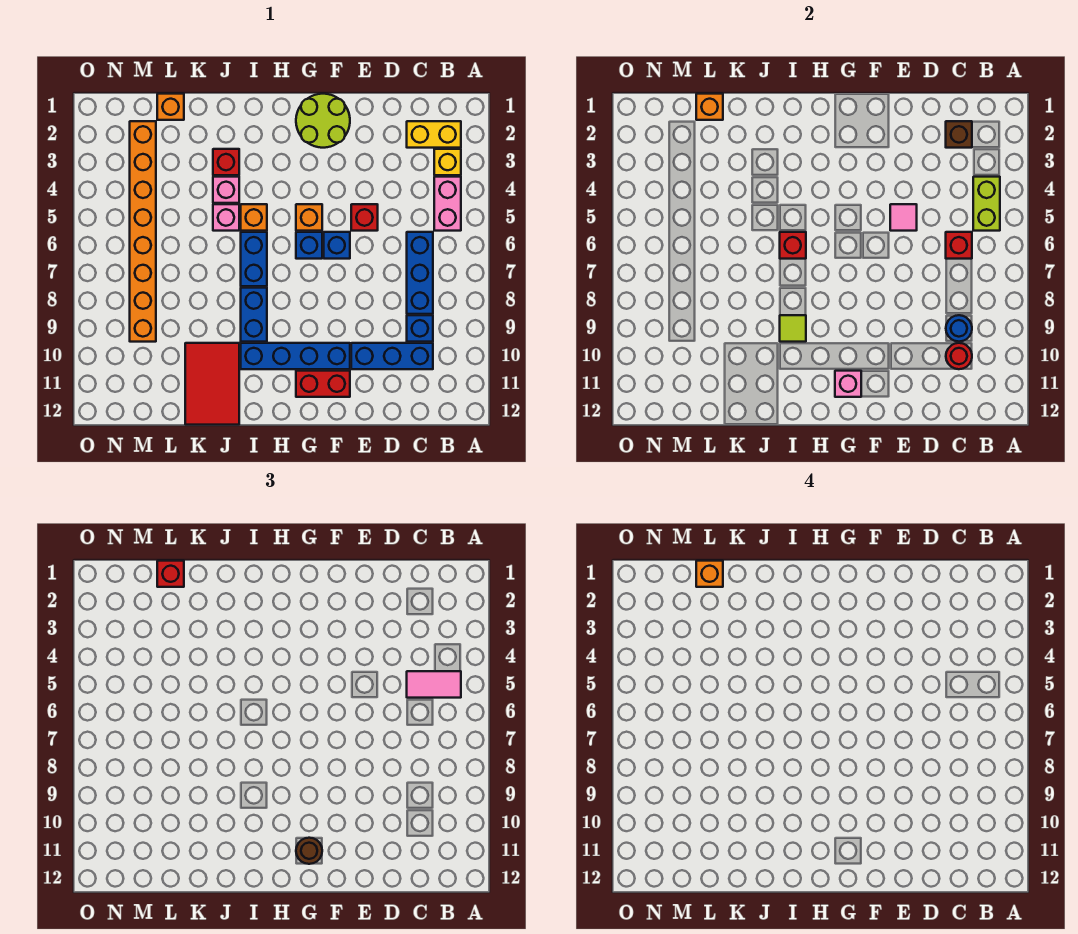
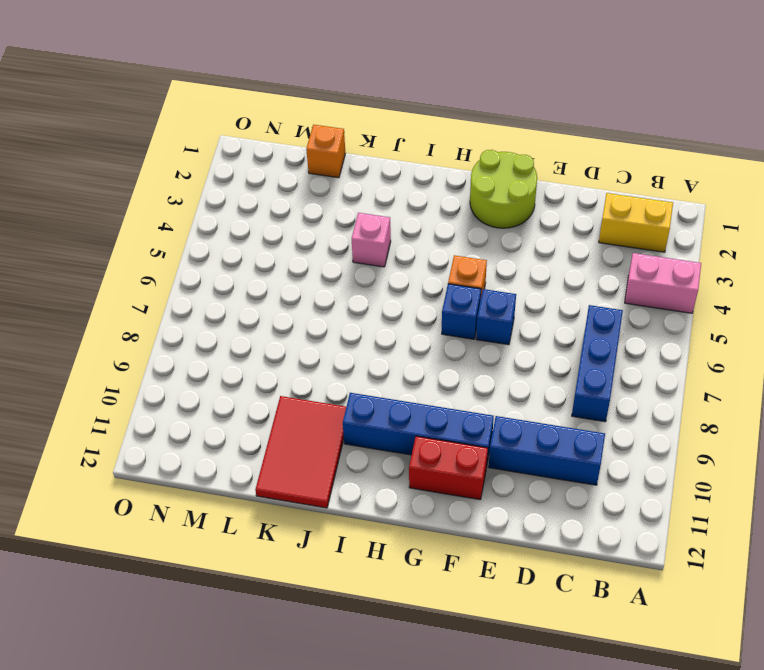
pink 1x2 brick [625,253,701,313] -> pink 1x2 brick turned to [434,177,461,231]
none -> yellow 1x1 brick [434,149,461,175]
none -> blue 1x1 brick [407,315,433,342]
none -> red 1x1 brick [351,204,378,231]
none -> orange 1x1 brick [241,204,267,231]

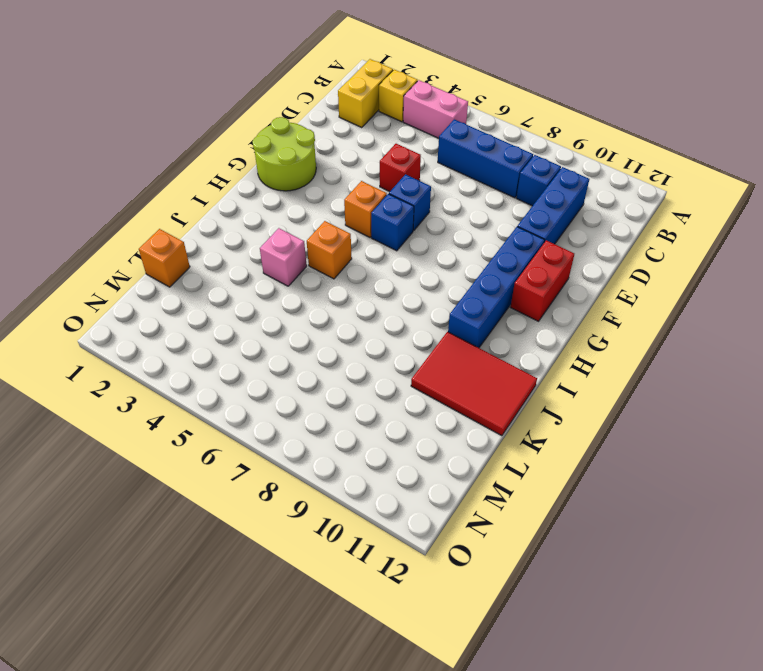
none -> blue 1x2 brick [241,232,267,286]
none -> blue 1x2 brick [241,288,267,342]
none -> red 1x1 brick [213,149,239,175]
none -> pink 1x1 brick [213,204,239,231]

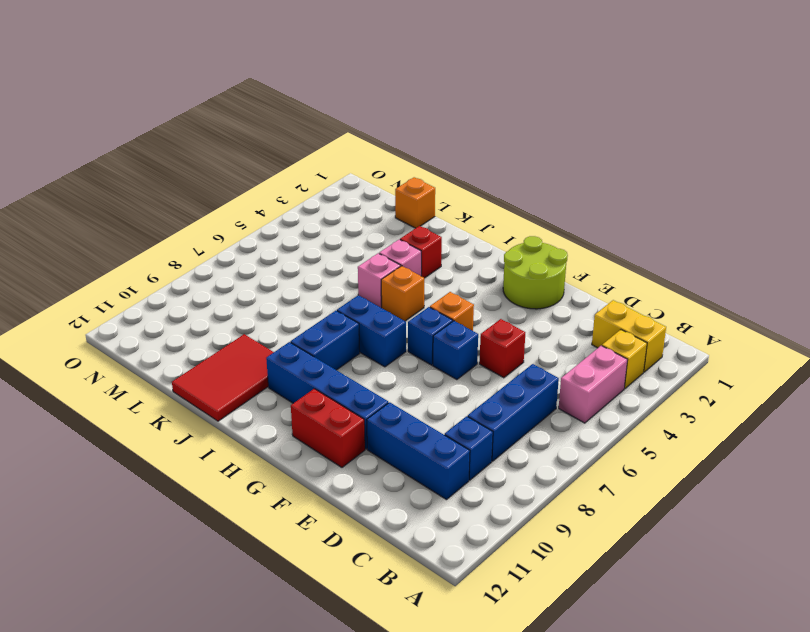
blue 1x2 brick [337,295,406,367] -> blue 1x2 brick turned to [241,232,267,286]
none -> orange 1x8 brick [130,121,156,342]
none -> lime 1x2 brick [973,177,1000,231]
none -> brown 1x1 brick [946,121,972,148]
none -> red 1x1 brick [946,232,972,259]

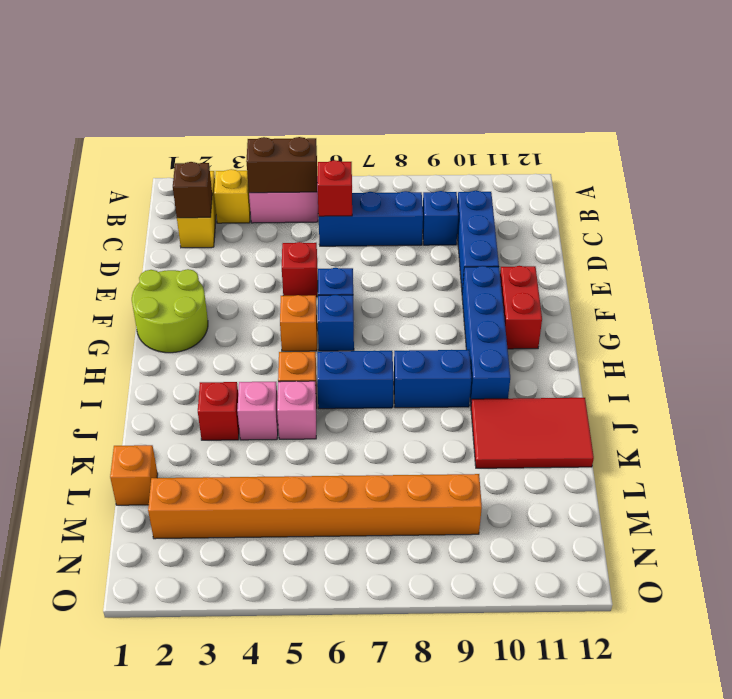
brown 1x2 brick [246,137,317,193] -> lime 1x2 brick [973,177,1000,231]
none -> blue 1x1 round brick [946,315,972,342]
none -> red 1x1 round brick [946,343,972,369]
none -> pink 1x1 tile [890,204,917,231]
none -> pink 1x1 brick [835,371,861,397]

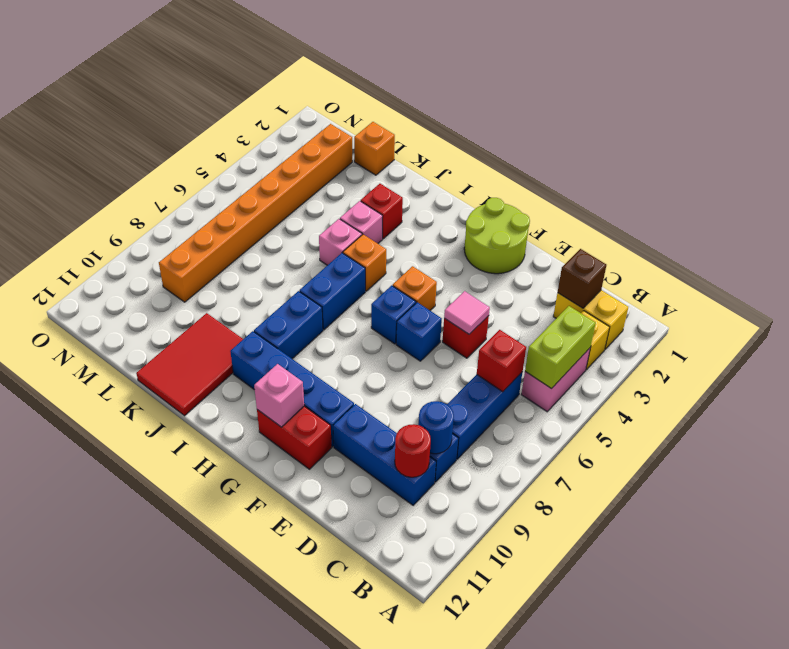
none -> red 1x1 brick [780,232,806,259]
none -> lime 1x1 tile [780,315,806,342]
none -> orange 1x1 brick [696,94,723,120]
none -> pink 1x2 tile [407,671,461,698]

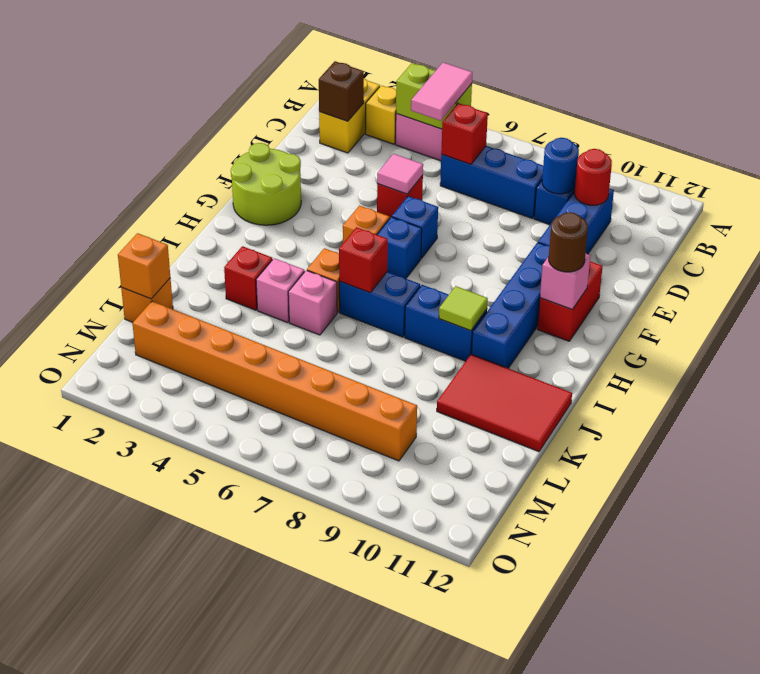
none -> red 1x1 brick [157,561,184,587]
none -> orange 1x1 brick [696,561,723,587]

